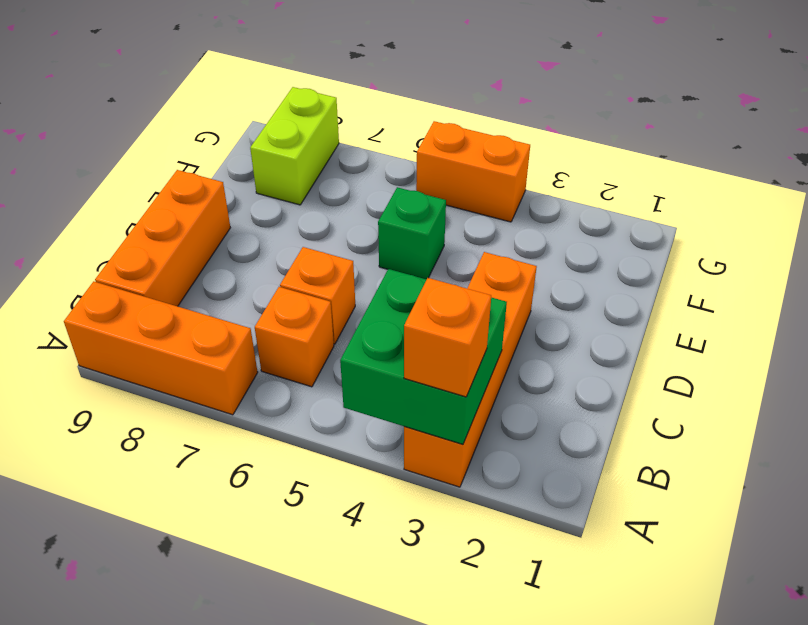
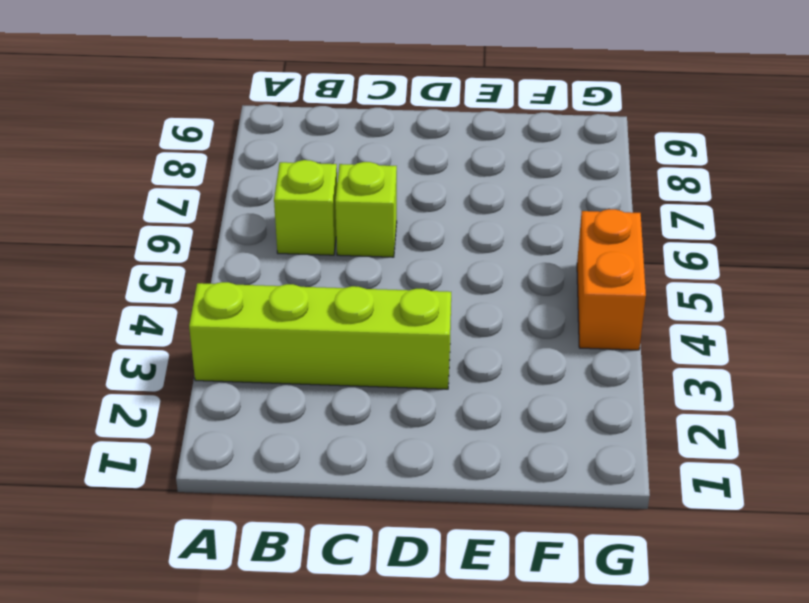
lime 1x4 brick [189,282,451,389] -> orange 1x4 brick [404,252,537,487]
lime 1x1 brick [274,160,337,255] -> orange 1x1 brick [255,287,334,387]
lime 1x1 brick [335,162,397,257] -> orange 1x1 brick [280,247,355,344]
none -> orange 1x3 brick [64,281,258,415]
none -> orange 1x3 brick [95,170,230,306]

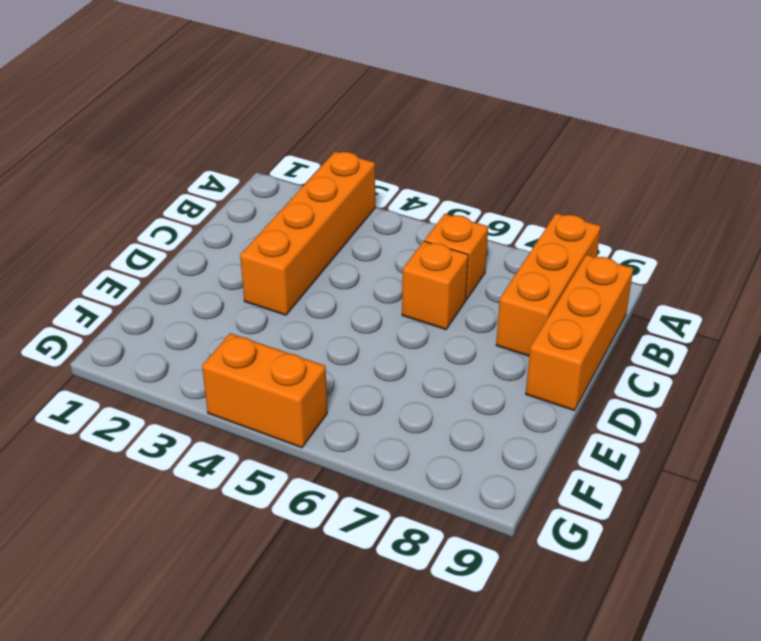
orange 1x3 brick [496,213,601,356] -> orange 1x3 brick turned to [64,281,258,415]
none -> green 1x1 brick [378,187,446,279]
none -> lime 1x2 brick [250,87,339,205]

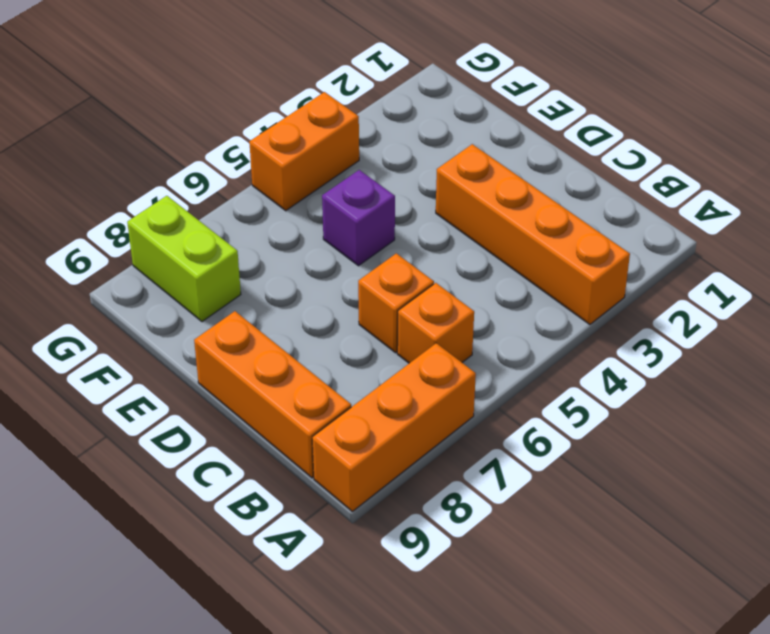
purple 1x1 brick [322,170,395,266] -> green 1x1 brick [378,187,446,279]
none -> green 2x2 brick [340,269,507,444]
none -> orange 1x1 brick [404,278,491,397]

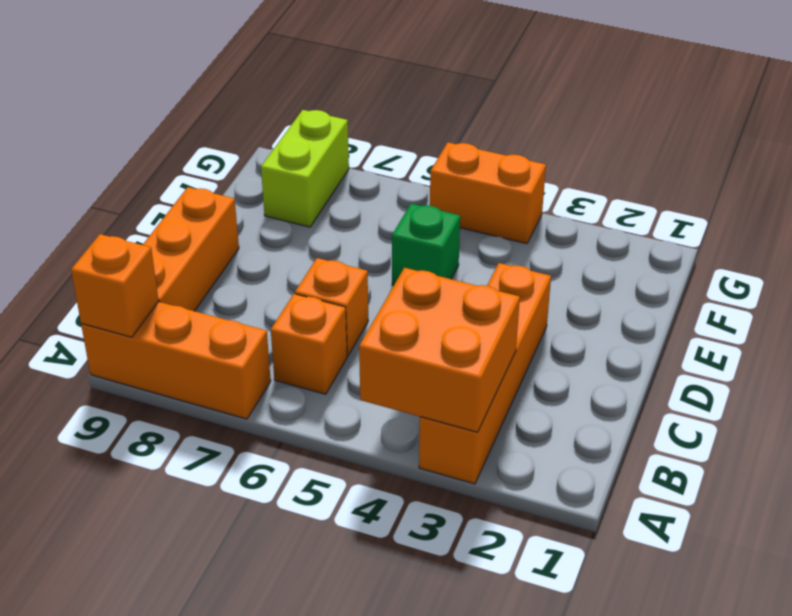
orange 2x2 brick [359,268,520,432] -> green 2x2 brick [340,269,507,444]
orange 1x1 brick [71,234,159,337] -> orange 1x1 brick moved to [404,278,491,397]

